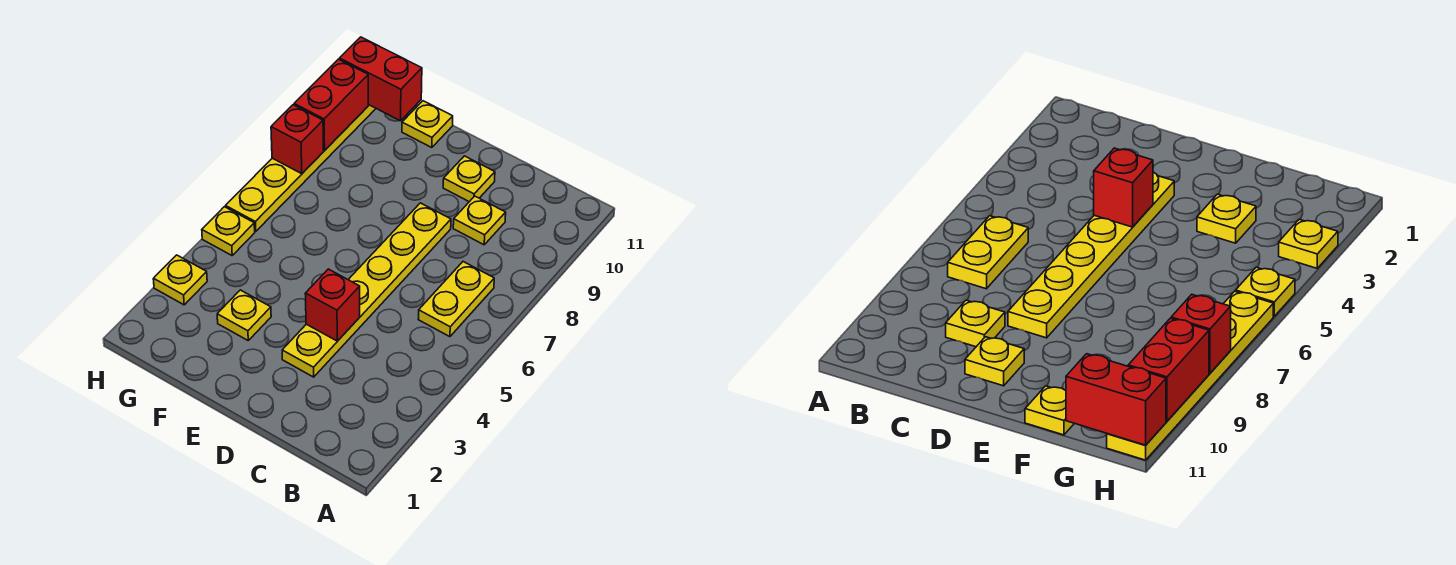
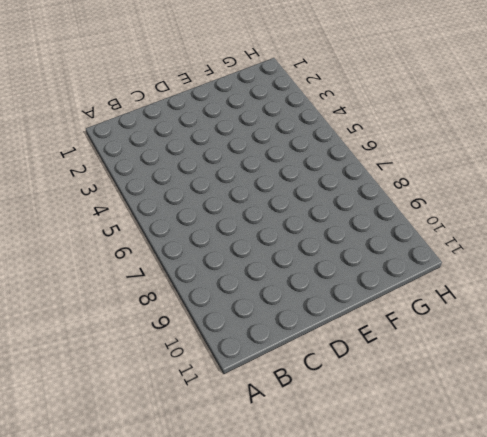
none -> yellow 1x2 plate [418,262,494,337]
none -> yellow 1x1 plate [453,196,506,245]
none -> yellow 1x6 plate [282,203,451,377]

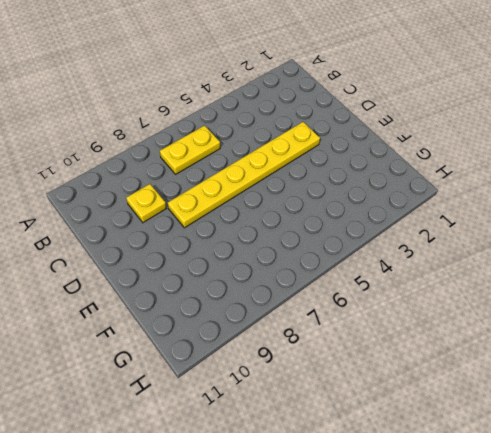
none -> yellow 1x1 plate [443,156,495,202]
none -> yellow 1x1 plate [217,290,271,340]
none -> yellow 1x1 plate [402,101,453,148]

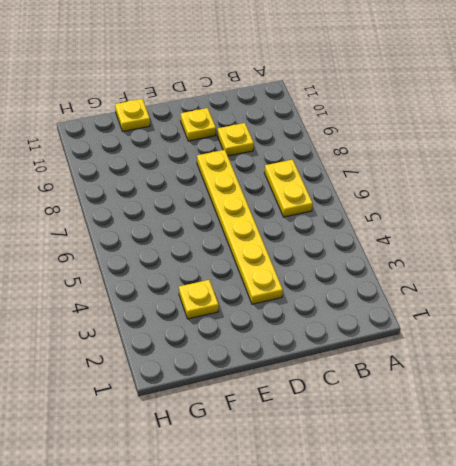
none -> yellow 1x1 plate [153,255,207,305]
none -> yellow 1x1 plate [202,207,255,255]
none -> yellow 1x6 plate [226,104,376,231]

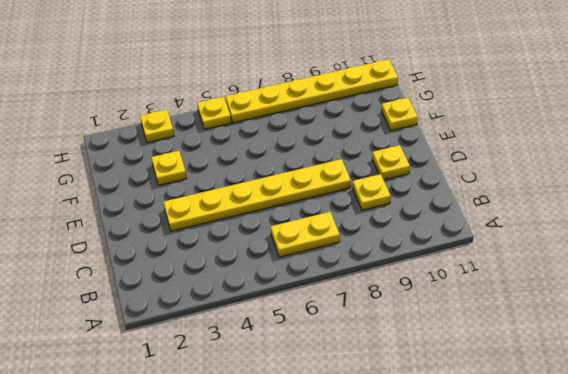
none -> red 1x1 brick [305,269,360,341]
none -> red 1x2 brick [340,37,422,121]
none -> red 1x1 brick [271,105,324,174]

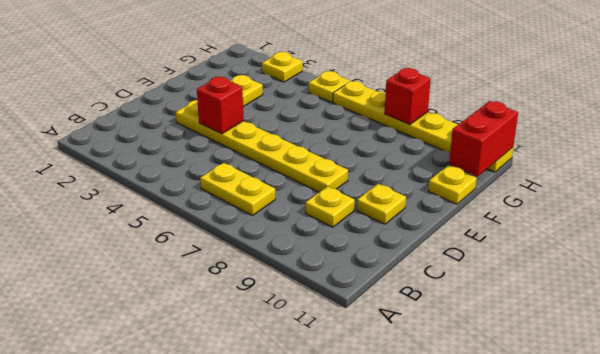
none -> red 1x2 brick [294,59,368,150]

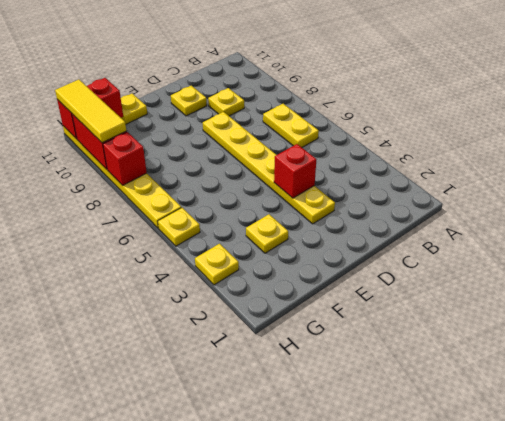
yellow 1x3 tile [55,80,126,143] -> none

